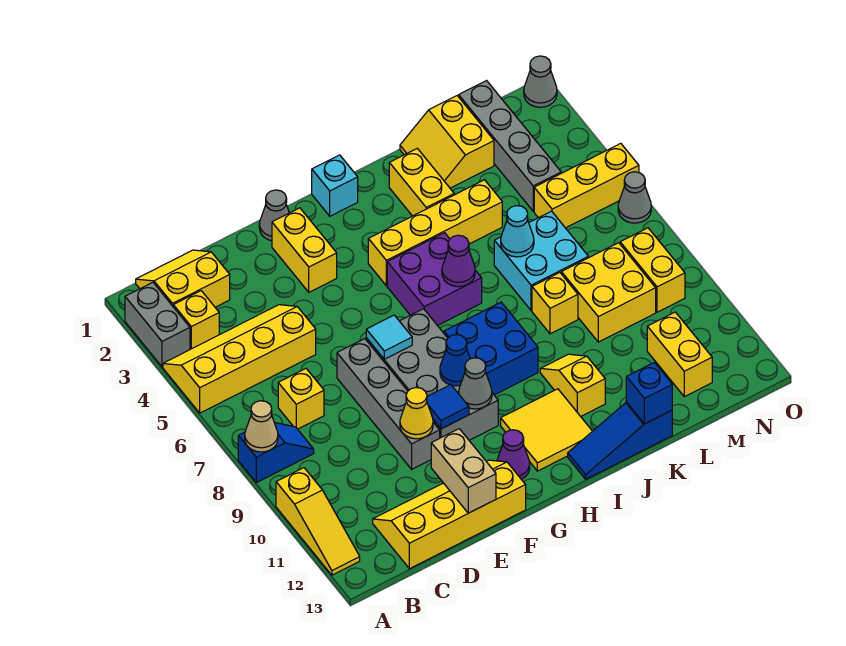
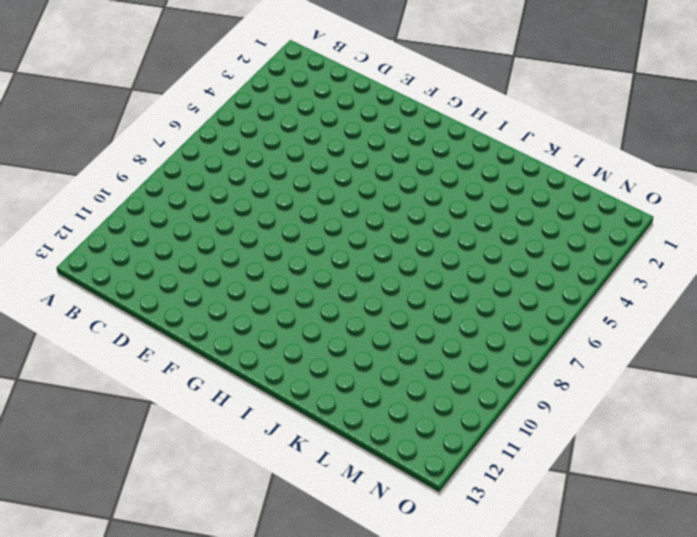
none -> grey 1x2 brick [125,282,190,367]
none -> yellow 2x4 slope [163,305,316,413]
none -> blue 1x2 slope [238,422,314,483]
none -> yellow 1x3 slope [276,468,360,575]

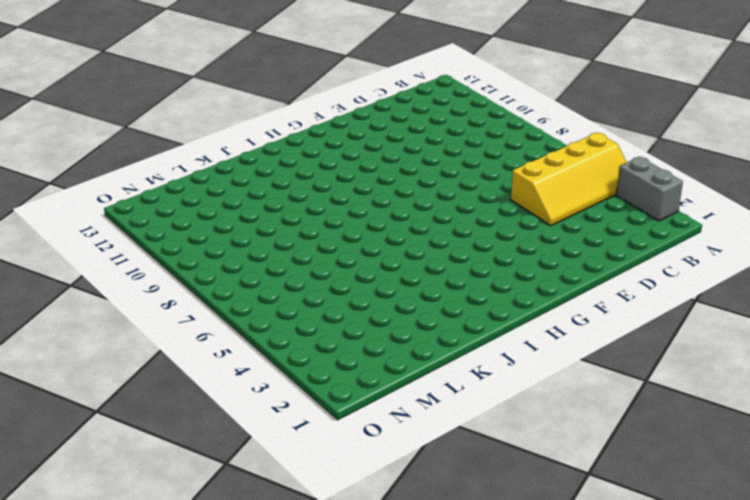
none -> blue 1x2 slope [238,422,314,483]
none -> yellow 1x3 slope [276,468,360,575]
none -> yellow 2x2 slope [136,250,230,307]
none -> yellow 1x1 brick [173,291,219,349]

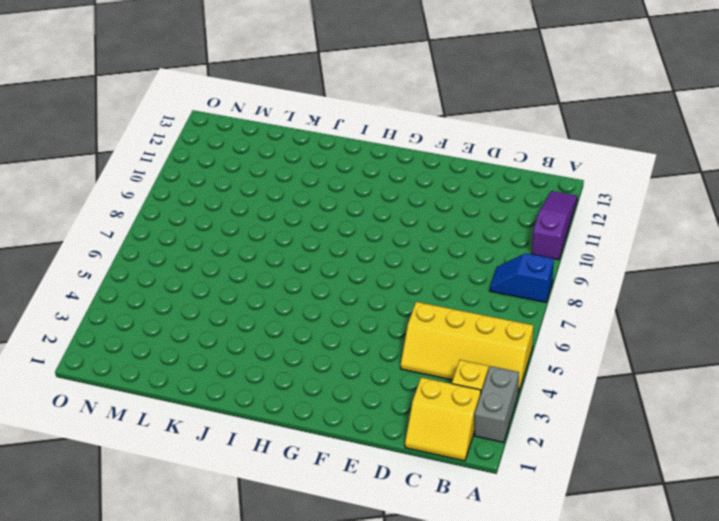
purple 1x3 slope [532,191,577,260] -> yellow 1x3 slope [276,468,360,575]
none -> yellow 1x1 brick [278,369,324,429]
none -> yellow 2x4 slope [373,460,526,569]
none -> grey 1x4 brick [337,339,440,469]
none -> grey 1x1 cone [259,190,289,241]

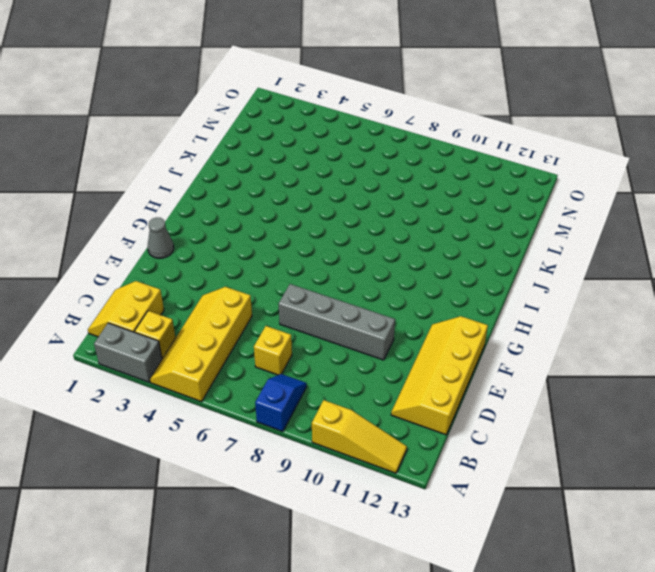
none -> yellow 1x2 brick [272,208,337,292]
none -> grey 2x4 brick [366,309,498,440]
none -> purple 1x1 cone [497,430,530,479]
none -> cyan 1x1 brick [312,155,358,216]

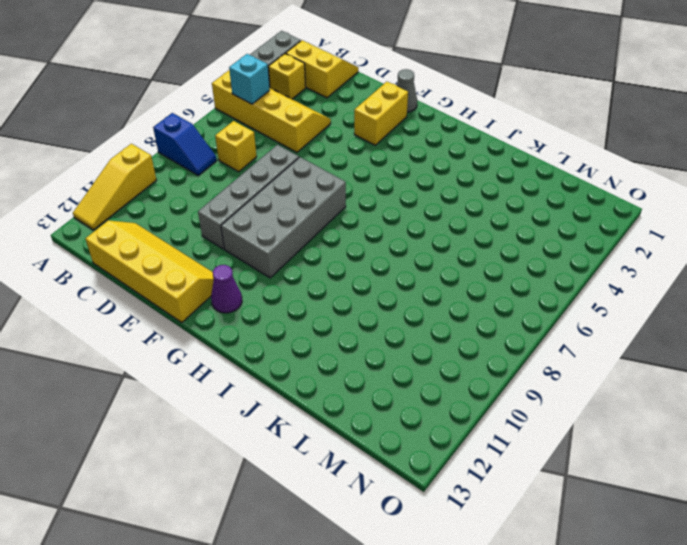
cyan 1x1 brick [229,54,270,104] -> cyan 1x1 brick moved to [312,155,358,216]
none -> yellow 1x4 brick [368,180,502,286]
none -> purple 2x2 brick [387,233,482,326]
none -> blue 2x2 brick [444,302,538,395]
none -> yellow 2x2 tile [501,389,592,471]

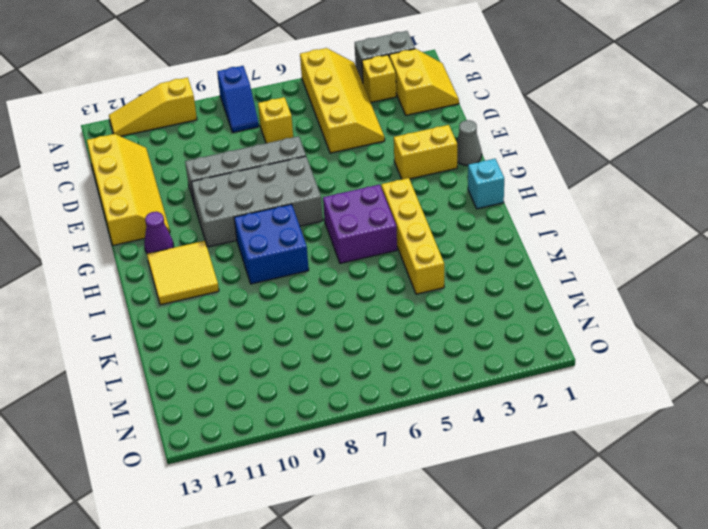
none -> blue 1x3 slope [568,402,672,479]
none -> yellow 1x2 brick [389,148,454,216]
none -> yellow 1x2 slope [540,354,605,416]
none -> yellow 2x2 slope [400,96,494,188]

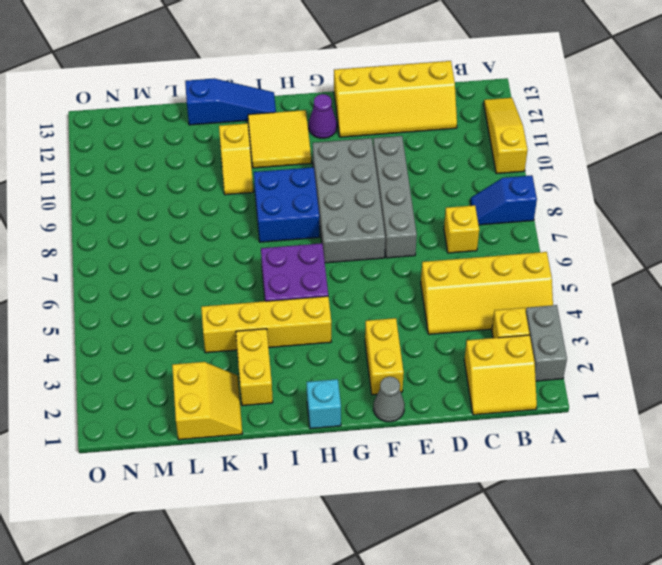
none -> cyan 2x2 brick [494,211,588,311]
none -> yellow 1x1 brick [532,273,578,334]
none -> yellow 2x2 brick [561,243,656,342]
none -> grey 1x4 brick [459,81,561,211]

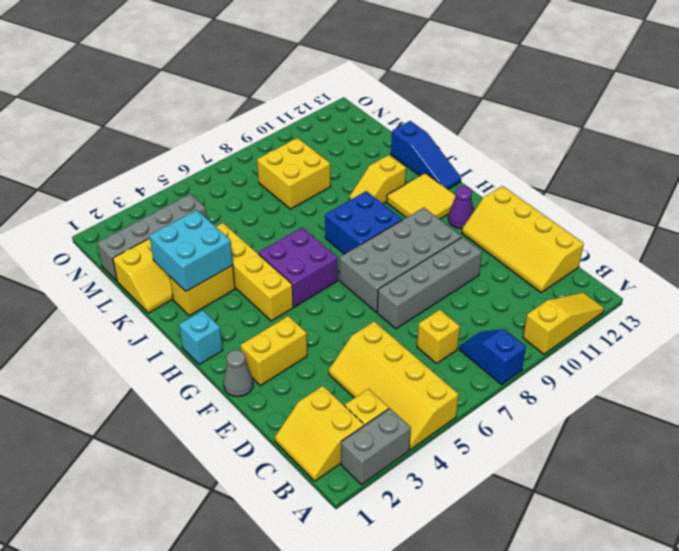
cyan 2x2 brick [149,210,233,292] -> cyan 2x2 brick moved to [494,211,588,311]
none -> yellow 1x1 brick [532,273,578,334]
none -> yellow 1x3 brick [534,143,639,228]
none -> yellow 1x2 brick [647,312,712,397]
none -> yellow 1x2 brick [620,228,685,312]

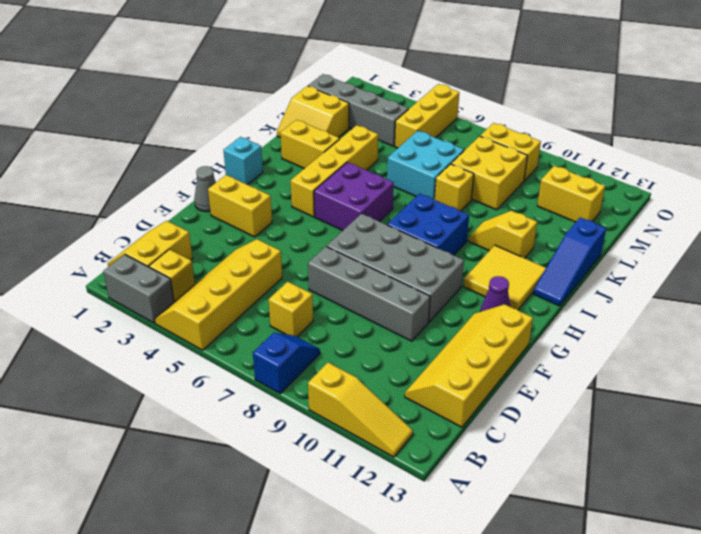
none -> grey 1x1 cone [524,56,557,107]
none -> grey 1x1 cone [618,172,651,223]
none -> tan 1x1 cone [245,401,278,452]
none -> yellow 1x1 cone [400,387,433,439]

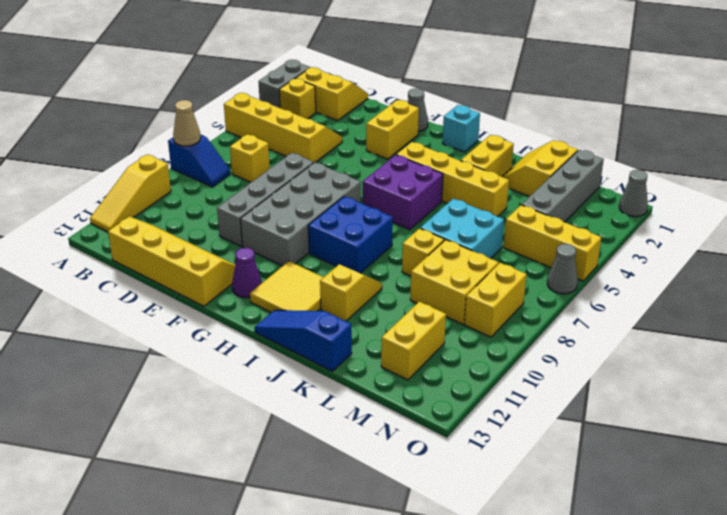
none -> yellow 1x1 cone [400,387,433,439]
none -> tan 1x2 brick [431,429,496,513]
none -> cyan 1x1 tile [366,315,412,359]
none -> blue 1x1 tile [427,385,469,429]

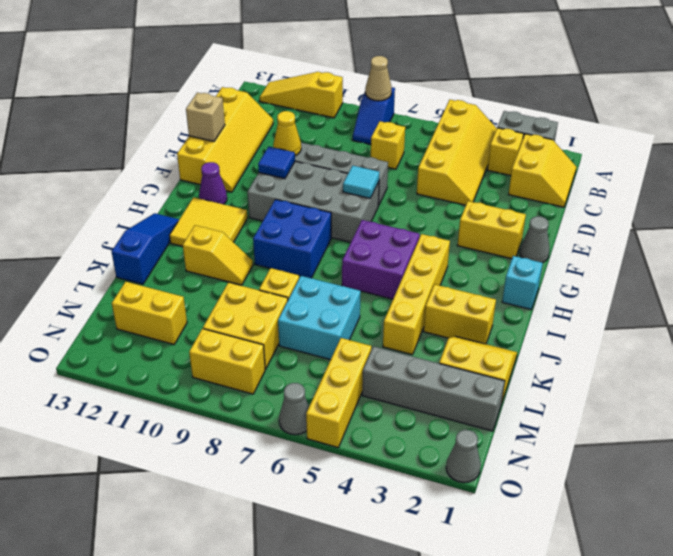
tan 1x1 brick [186,93,225,141] -> tan 1x2 brick [431,429,496,513]
none -> blue 1x1 cone [440,335,470,386]
none -> grey 1x1 cone [459,358,492,409]
none -> purple 1x1 cone [442,235,475,287]
none -> cyan 1x1 cone [501,206,534,257]

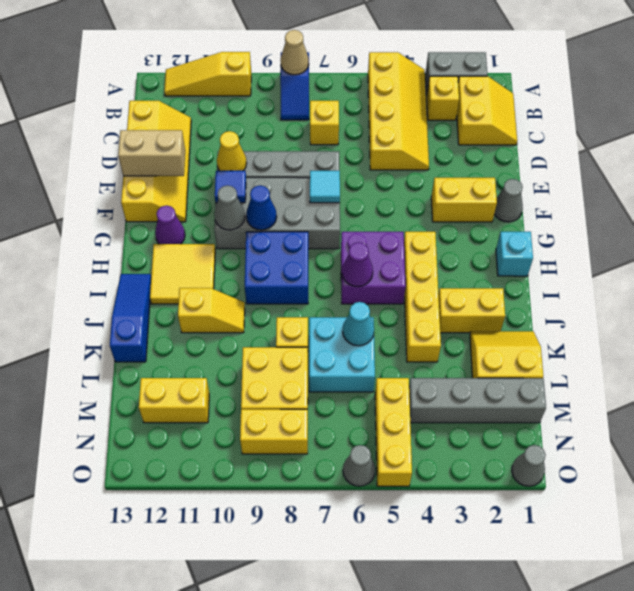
none -> blue 1x1 brick [626,362,672,424]

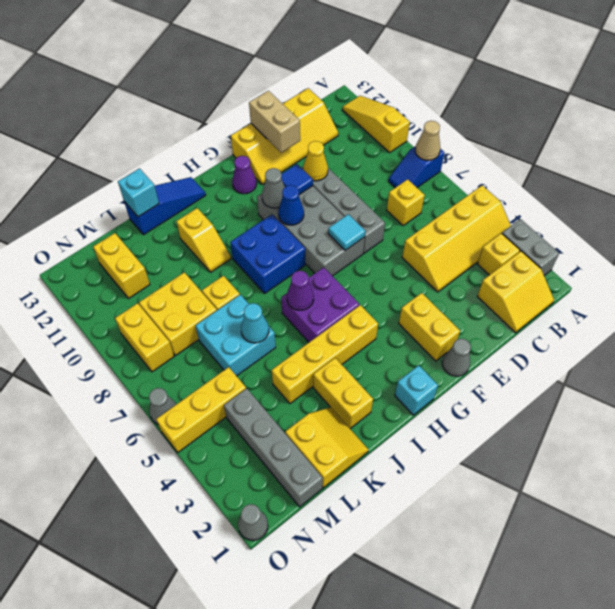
cyan 1x1 brick [118,168,159,217] -> blue 1x1 brick [626,362,672,424]
none -> yellow 2x2 tile [501,389,592,471]

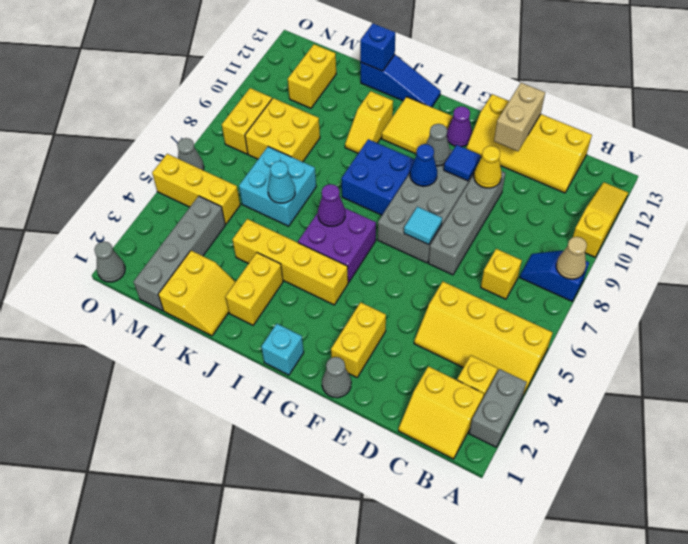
none -> yellow 1x1 brick [532,273,578,334]

